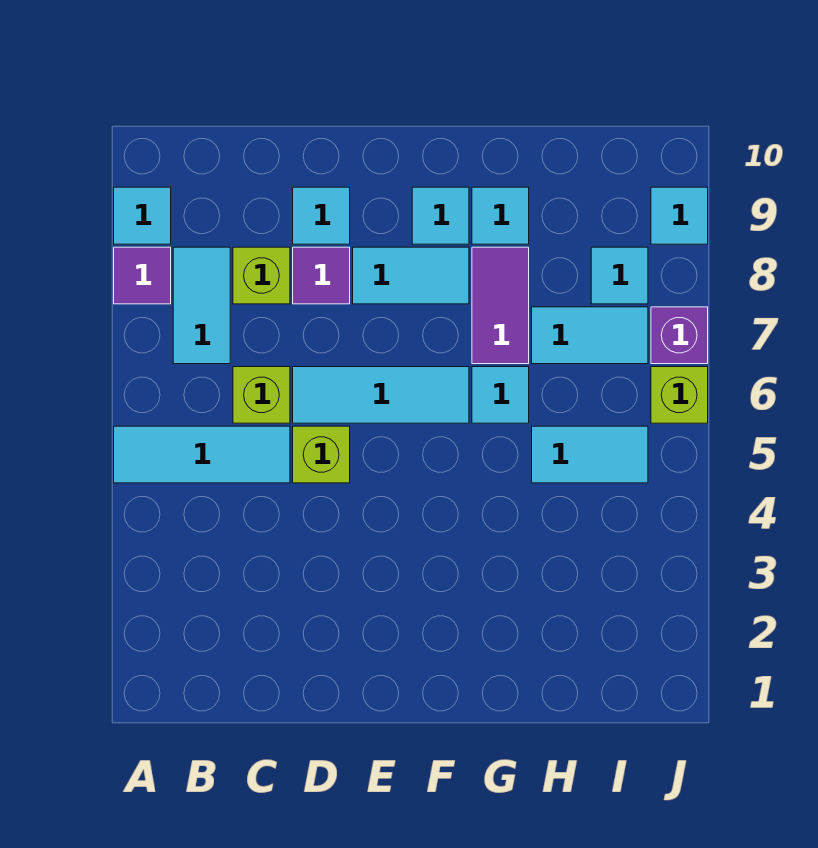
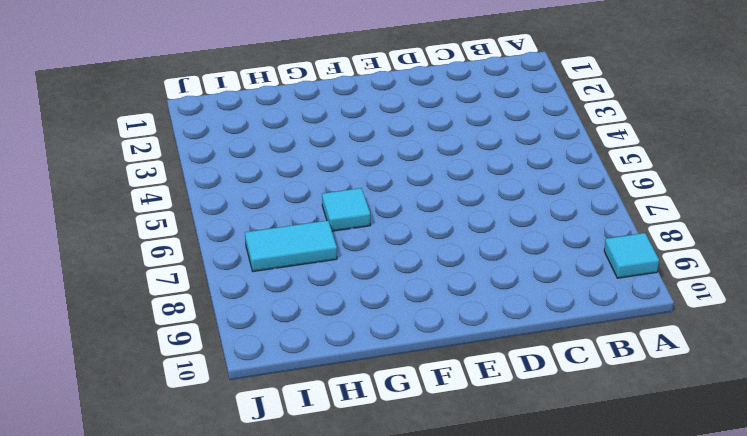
none -> cyan 1x3 tile [114,426,290,483]
none -> purple 1x1 tile [114,247,171,304]
none -> cyan 1x2 tile [173,247,230,364]

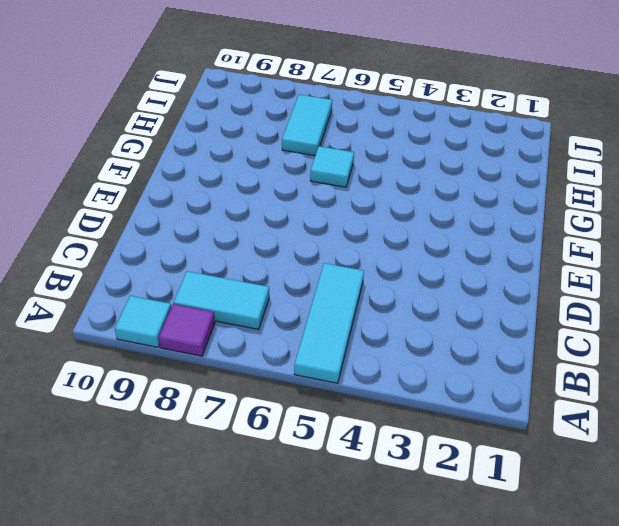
none -> lime 1x1 brick [233,367,290,423]
none -> lime 1x1 brick [233,247,290,304]
none -> lime 1x1 brick [293,426,350,483]

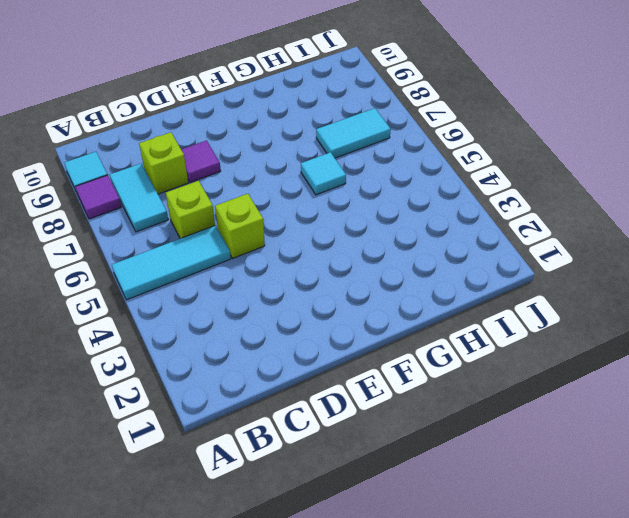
none -> cyan 1x3 tile [293,367,469,423]
none -> cyan 1x1 tile [293,187,350,244]
none -> cyan 1x2 tile [353,247,469,304]

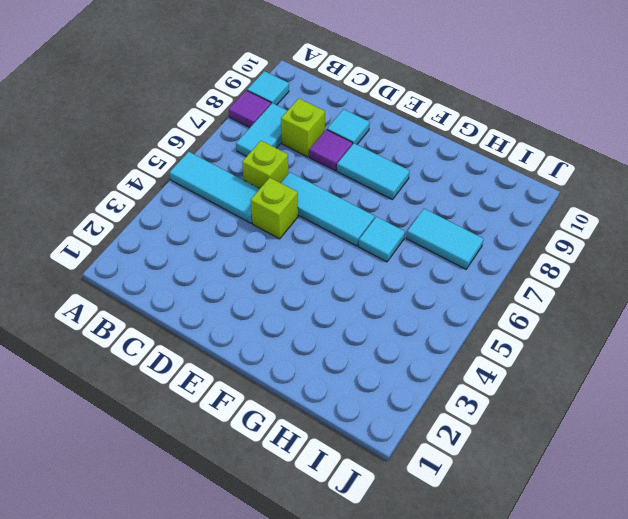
none -> cyan 1x1 tile [412,187,469,244]
none -> purple 1x2 tile [472,247,529,364]
none -> cyan 1x1 tile [472,187,529,244]

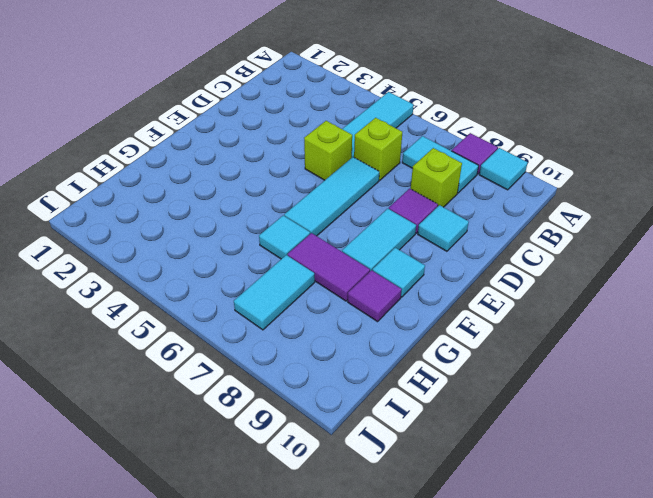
purple 1x1 tile [348,270,402,322] -> cyan 1x1 tile [472,187,529,244]
none -> cyan 1x2 tile [532,426,648,483]
none -> cyan 1x1 tile [591,247,648,304]
none -> lime 1x1 brick [651,367,708,423]

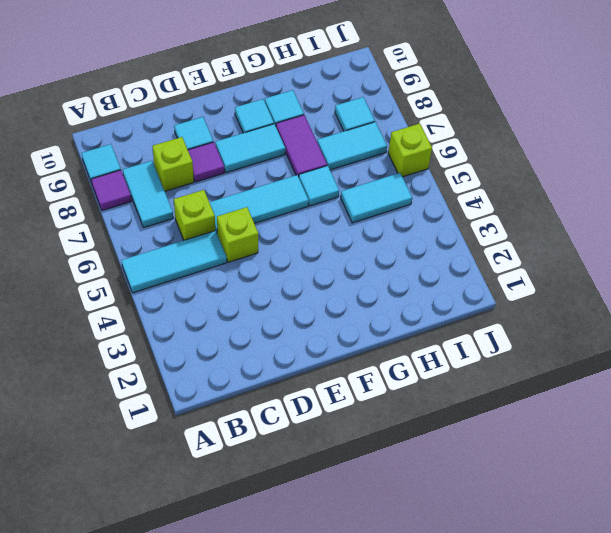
none -> purple 1x1 brick [651,307,708,364]
none -> cyan 1x1 tile [651,187,708,244]

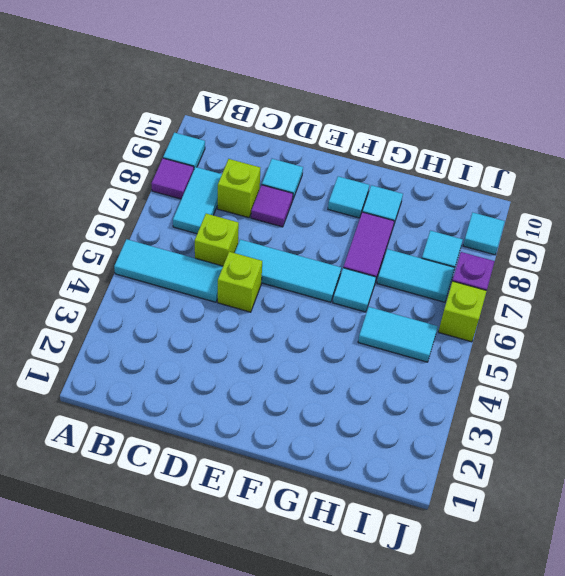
none -> cyan 1x2 tile [353,247,469,304]

